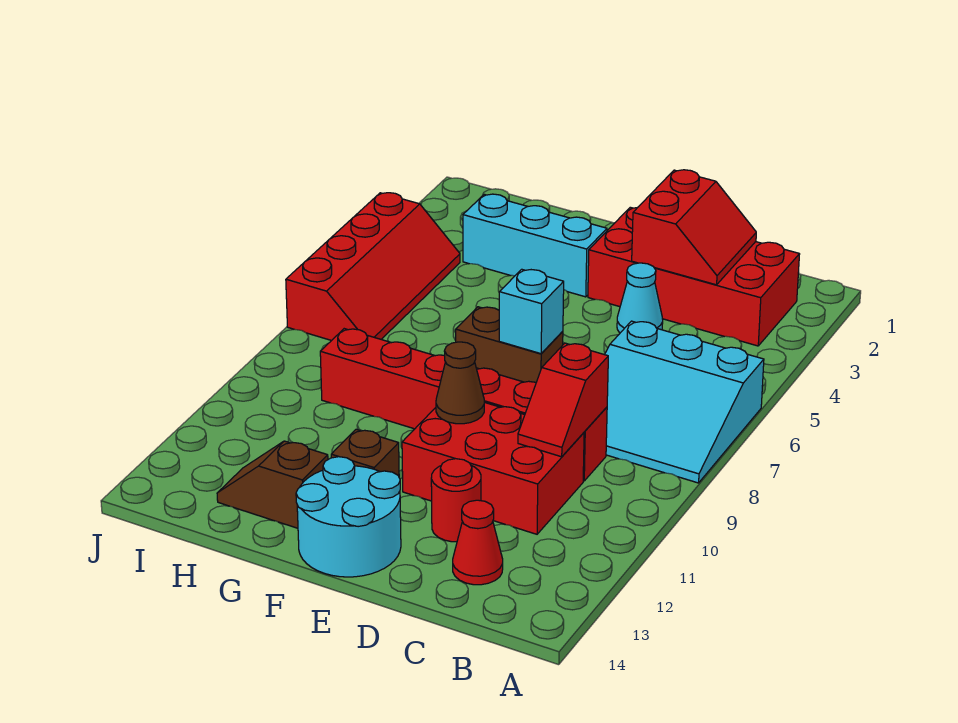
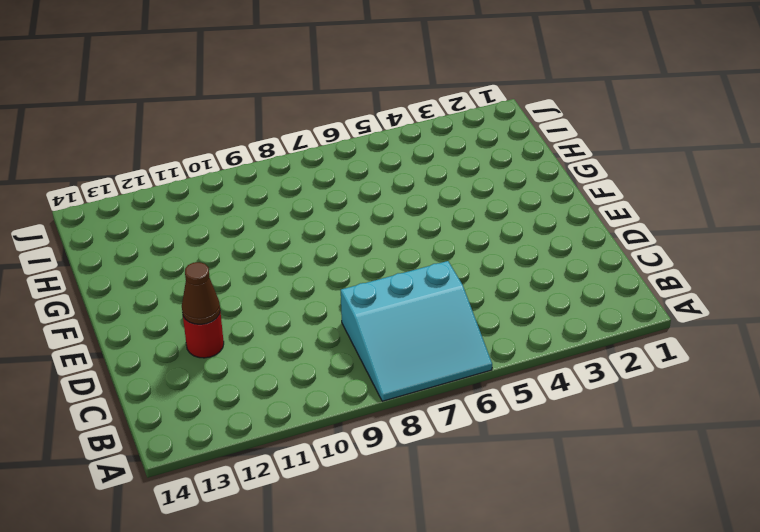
cyan 3x3 slope [341,261,492,401] -> cyan 3x3 slope turned to [605,321,764,483]
brown 1x1 cone [182,262,220,324] -> brown 1x1 cone moved to [436,342,484,424]
none -> red 2x4 brick [588,207,800,346]
none -> red 1x6 brick [320,329,607,481]
none -> red 2x3 brick [402,402,584,534]

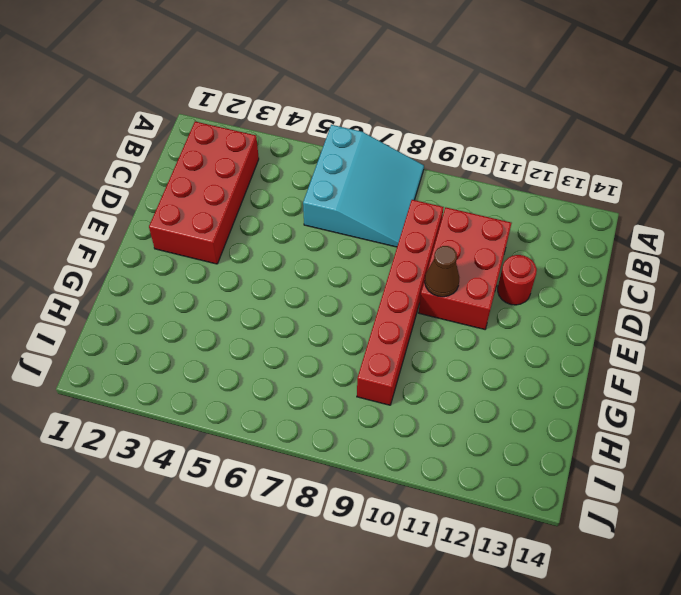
none -> red 1x1 cone [453,500,503,585]
none -> cyan 1x1 cone [617,263,663,333]
none -> brown 1x2 brick [456,307,563,382]

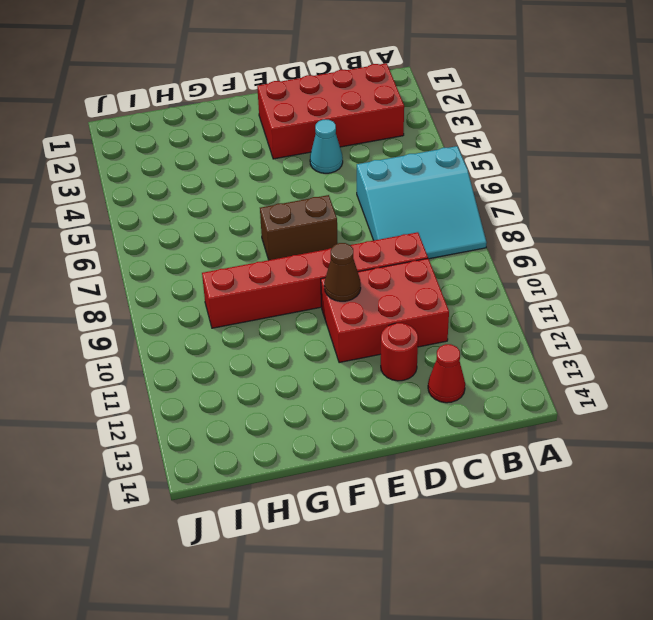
none -> cyan 2x2 round brick [296,457,401,577]
none -> cyan 1x3 brick [463,194,607,297]
none -> brown 1x1 brick [331,429,399,476]

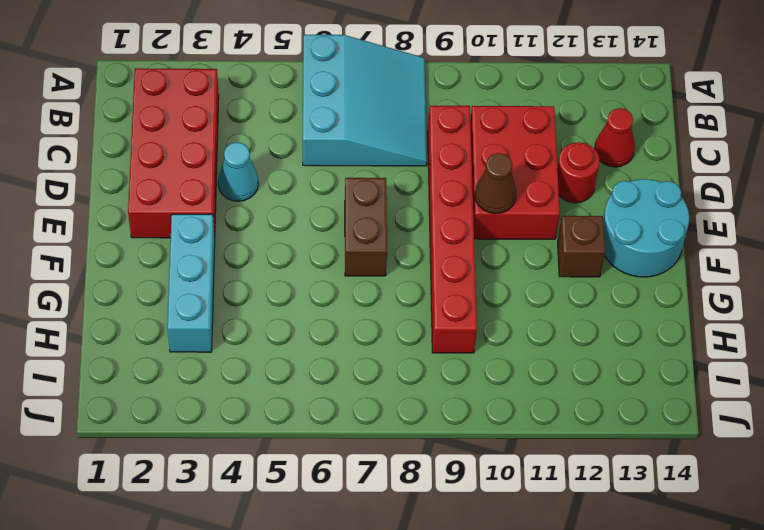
none -> brown 1x2 slope [217,441,328,528]
none -> red 2x4 slope [286,193,460,341]
none -> red 2x2 slope [632,170,756,285]

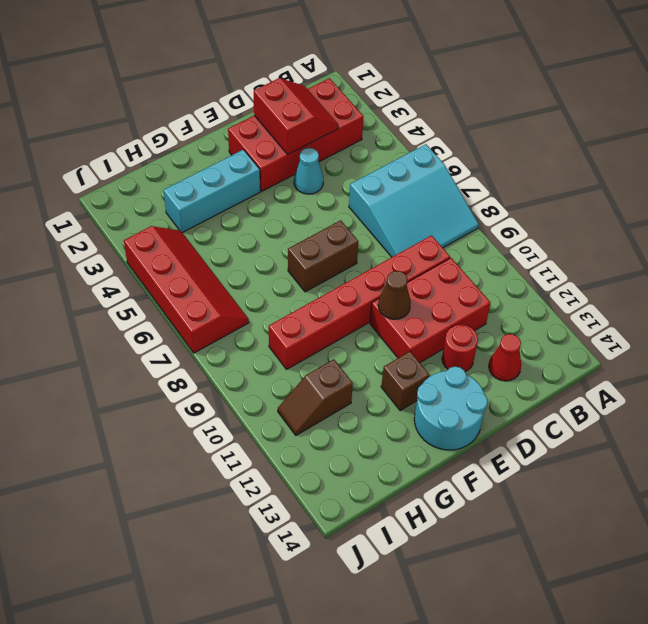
brown 1x2 slope [278,359,353,435] -> brown 1x2 slope moved to [217,441,328,528]
none -> red 1x2 slope [518,343,608,457]
none -> cyan 1x1 brick [499,269,564,354]

